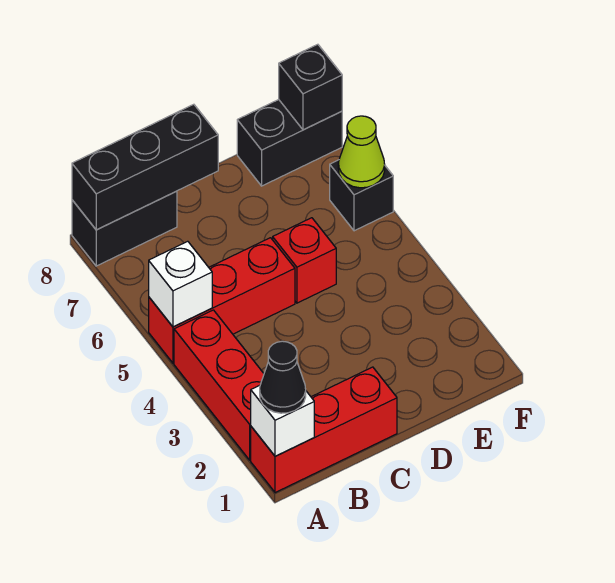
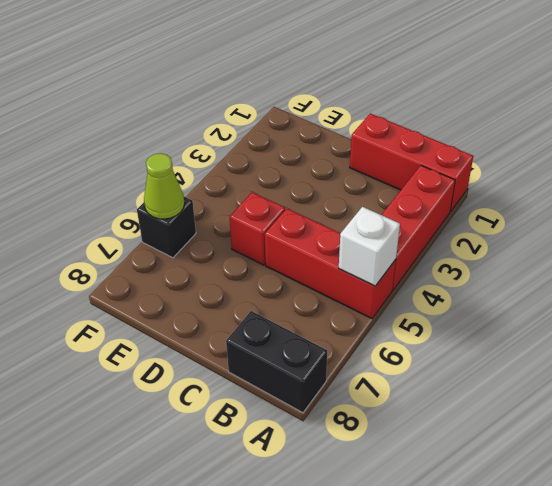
none -> black 1x2 brick [237,100,342,186]
none -> white 1x1 brick [251,385,314,456]
none -> black 1x3 brick [72,104,218,230]

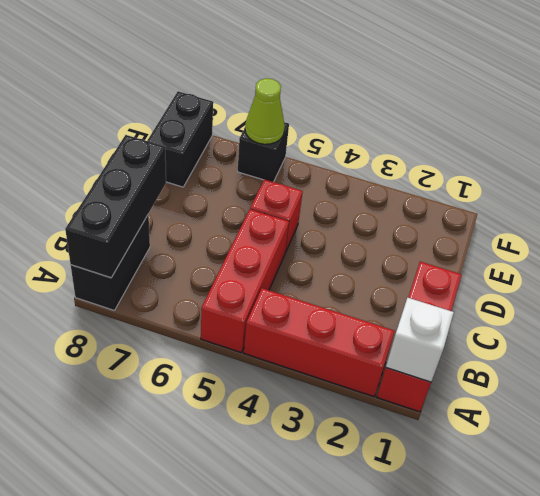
none -> white 1x1 brick [149,241,212,327]
none -> black 1x1 brick [279,44,342,130]
none -> black 1x1 cone [260,341,306,413]

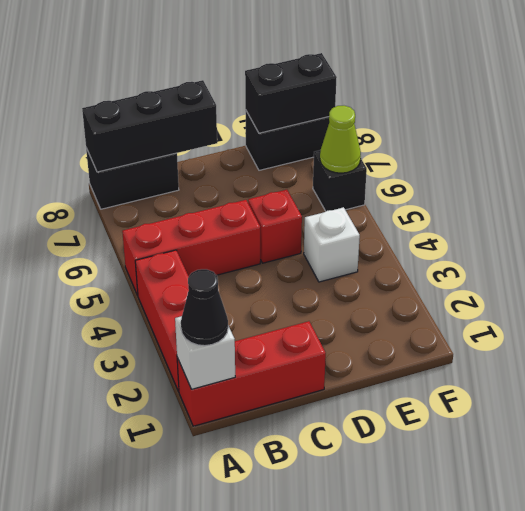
white 1x1 brick [304,207,360,282] -> white 1x1 brick moved to [149,241,212,327]
black 1x2 brick [245,53,337,133] -> black 1x1 brick [279,44,342,130]

